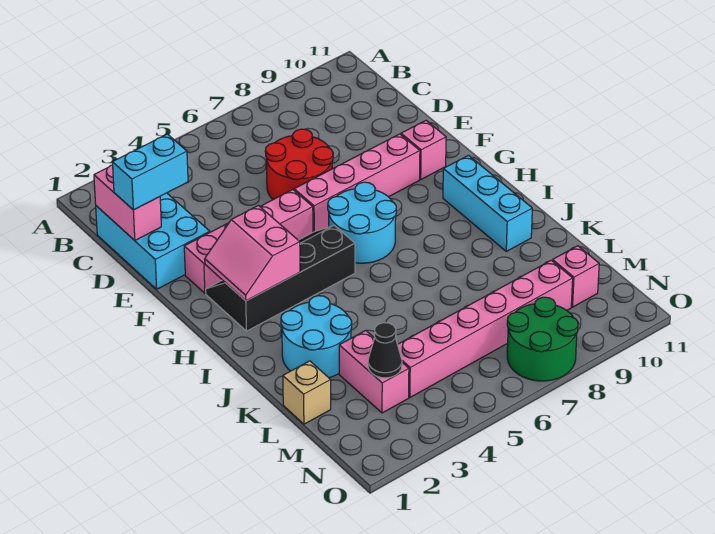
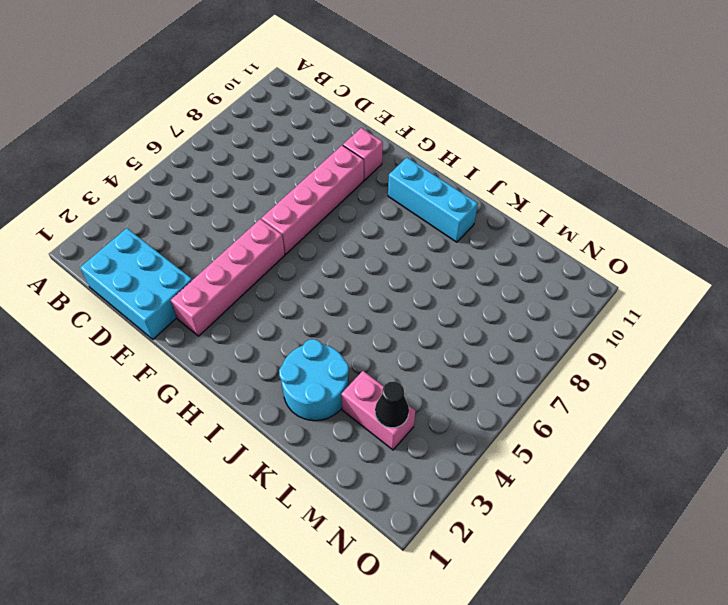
none -> red 2x2 round brick [265,129,333,200]
none -> black 2x4 slope [206,225,355,331]
none -> cyan 2x2 round brick [328,182,396,263]

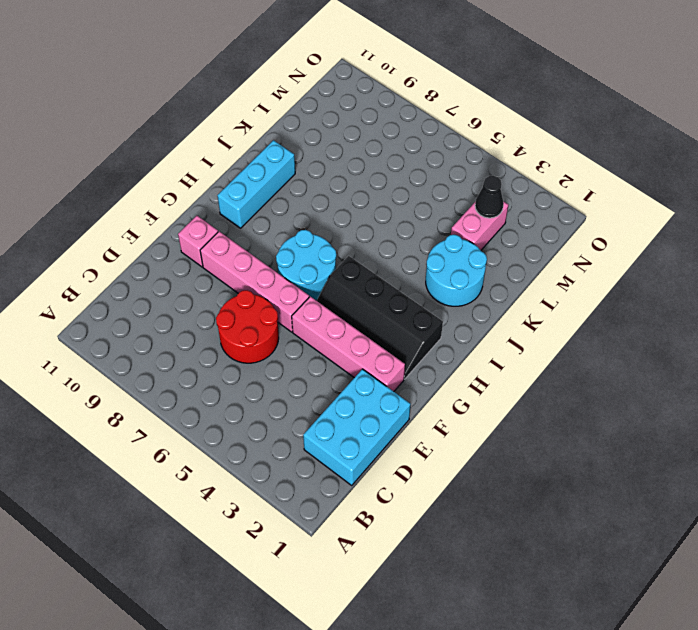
none -> tan 1x1 brick [283,361,331,424]
none -> pink 1x6 brick [398,260,573,397]
none -> pink 1x1 brick [553,246,599,307]

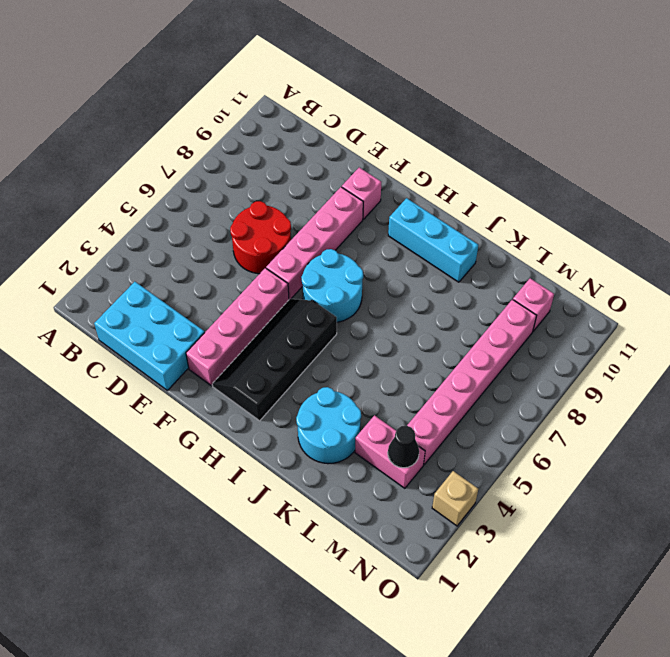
tan 1x1 brick [432,471,478,526] -> tan 1x1 brick moved to [283,361,331,424]
none -> green 2x2 round brick [507,297,578,381]
none -> pink 1x2 brick [94,165,161,240]
none -> pink 2x2 slope [205,206,300,301]

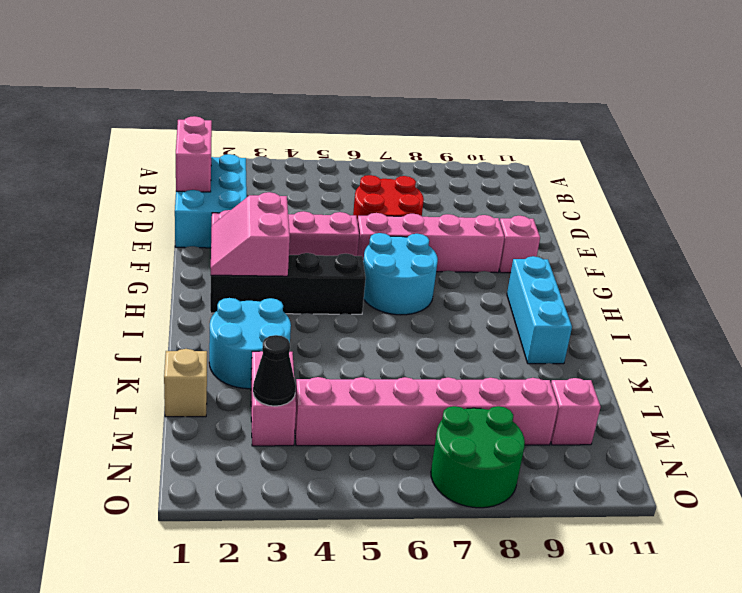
none -> cyan 1x2 brick [112,134,188,210]

